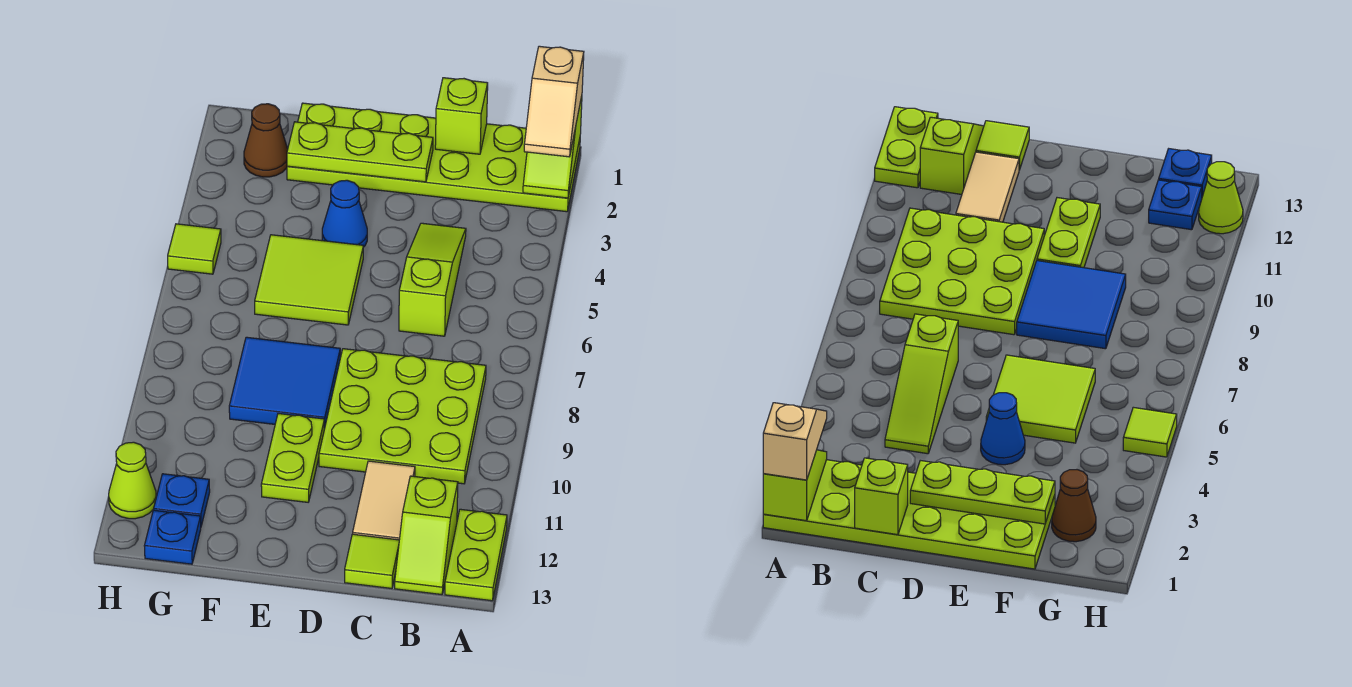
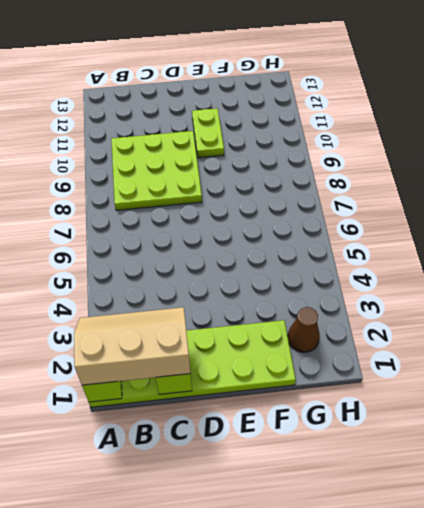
tan 2x3 slope [74,307,190,385] -> tan 1x2 slope [524,46,584,157]
none -> lime 1x2 plate [445,509,507,601]
none -> lime 1x2 slope [395,476,458,595]
none -> lime 1x3 slope [399,223,466,336]

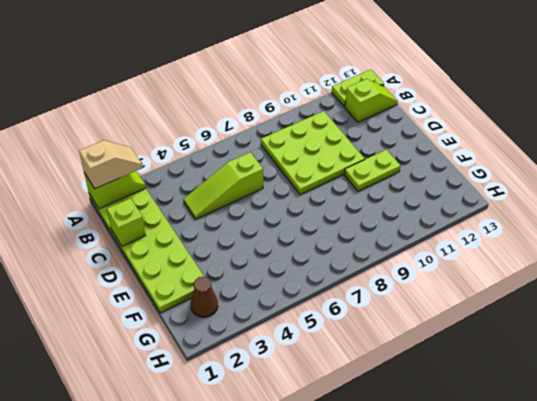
none -> tan 1x2 tile [353,461,415,540]
none -> lime 1x1 tile [345,534,399,589]
none -> blue 1x1 cone [322,180,367,247]

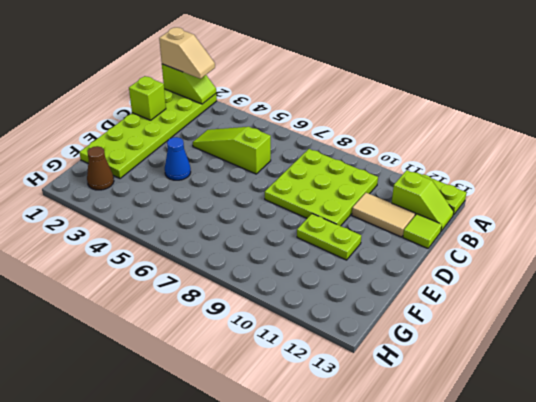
none -> lime 2x2 tile [255,235,363,325]
none -> blue 2x2 tile [229,337,340,429]
none -> blue 1x1 plate [154,474,210,526]

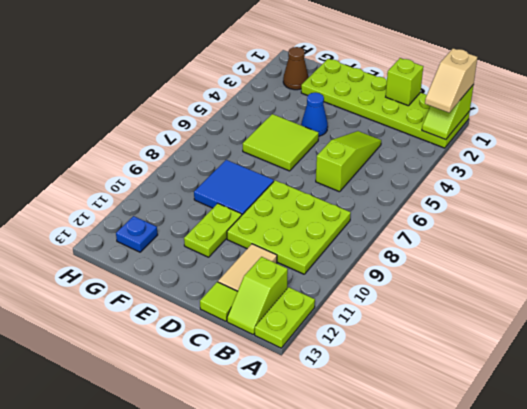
none -> blue 1x1 plate [145,510,201,564]
none -> lime 1x1 tile [168,224,221,274]
none -> lime 1x1 cone [109,442,156,519]

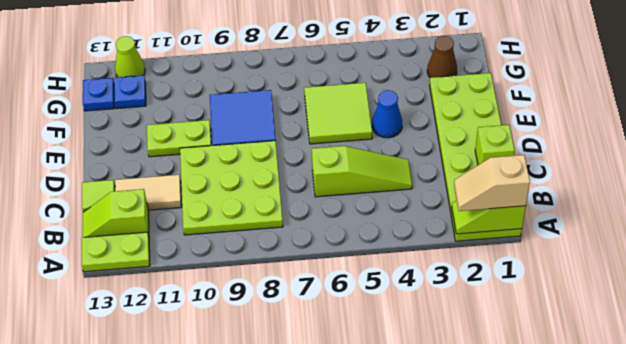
none -> lime 1x1 tile [168,224,221,274]
none -> lime 1x3 plate [287,122,433,182]

